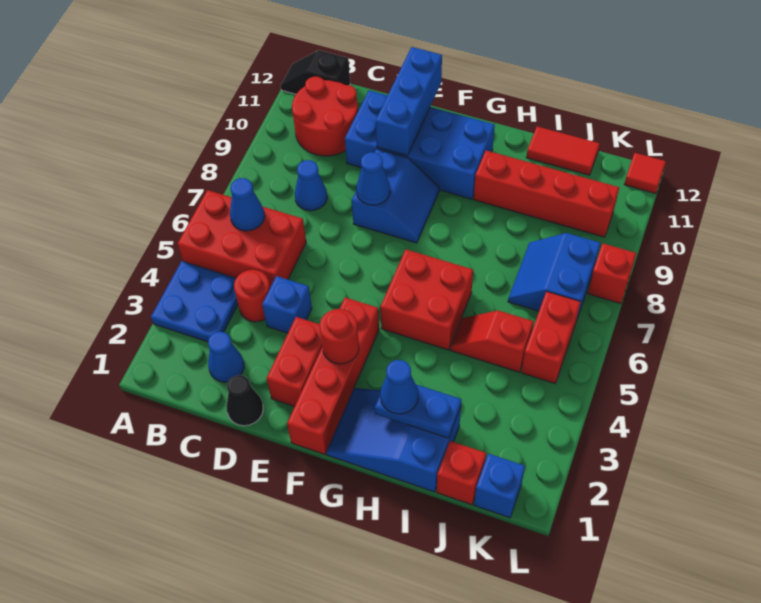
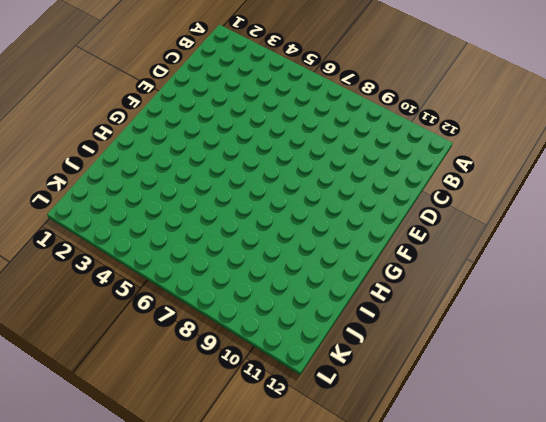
none -> blue 2x2 plate [151,261,238,342]
none -> red 2x3 brick [178,190,306,288]
none -> black 1x2 slope [281,50,350,94]
none -> red 2x2 round brick [292,77,358,156]

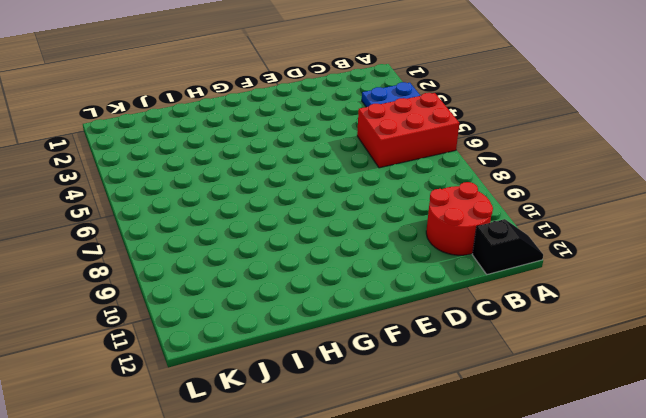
none -> blue 1x1 cone [208,332,244,382]
none -> red 1x1 round brick [234,270,270,322]
none -> blue 1x1 cone [295,160,327,211]
none -> black 1x1 cone [226,375,263,426]

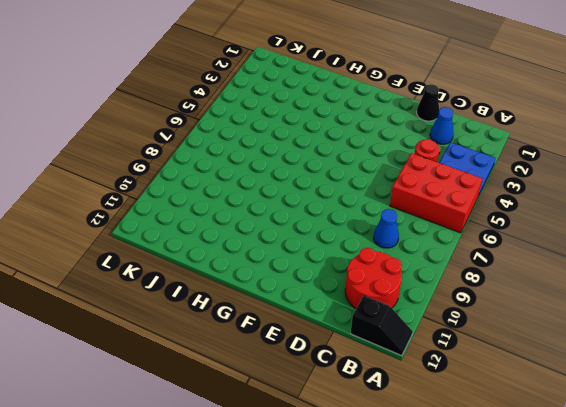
none -> blue 1x1 brick [262,276,312,333]
none -> blue 2x4 brick [345,90,495,199]
none -> red 1x2 brick [267,317,322,407]
none -> blue 2x2 slope [352,149,439,243]

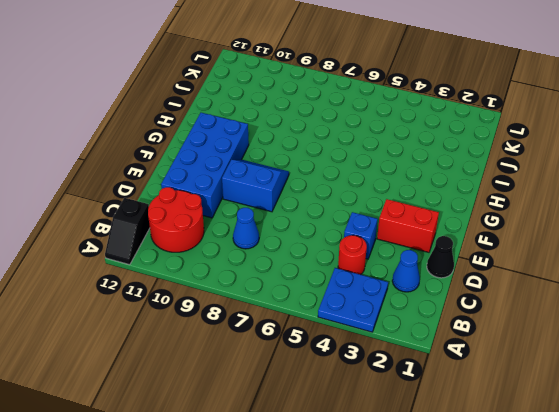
none -> red 2x3 brick [178,190,306,288]
none -> red 1x4 brick [287,298,379,454]
none -> blue 2x3 slope [326,388,461,492]
none -> red 2x2 brick [380,249,473,350]

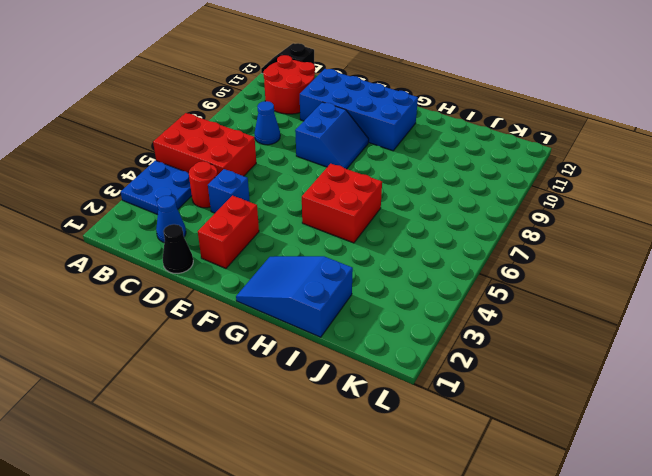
none -> red 1x4 brick [287,298,379,454]
none -> red 1x4 brick [474,150,619,237]
none -> red 1x2 slope [450,310,533,372]
none -> red 1x2 tile [526,126,600,175]

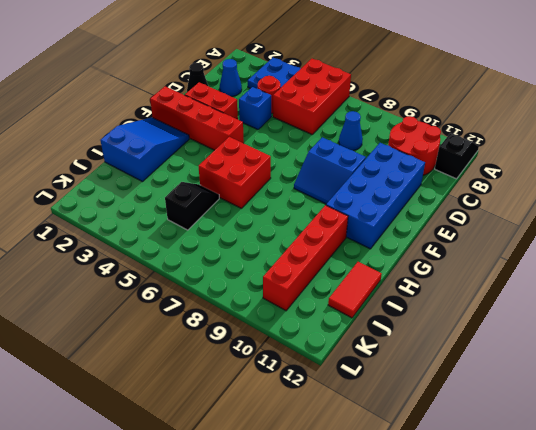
black 1x2 slope [165,182,219,230] -> red 1x2 slope [450,310,533,372]
none -> red 1x1 brick [437,441,486,505]
none -> blue 2x2 slope [508,233,600,318]
none -> blue 1x1 brick [474,454,525,518]
none -> red 1x2 brick [521,291,581,383]

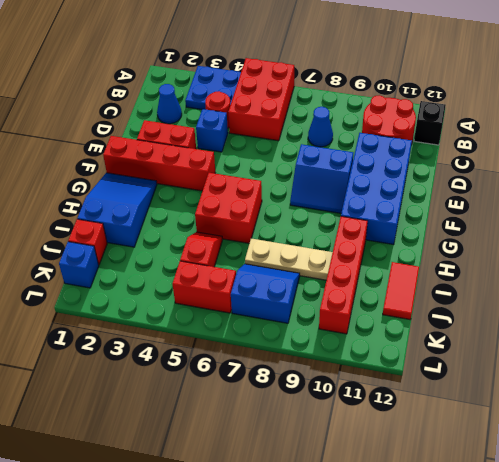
tan 1x3 plate [245,238,333,280] -> none
none -> black 1x1 cone [226,375,263,426]
none -> red 1x1 brick [588,244,636,304]
none -> red 1x1 tile [624,153,666,194]
none -> blue 1x1 cone [230,178,265,231]

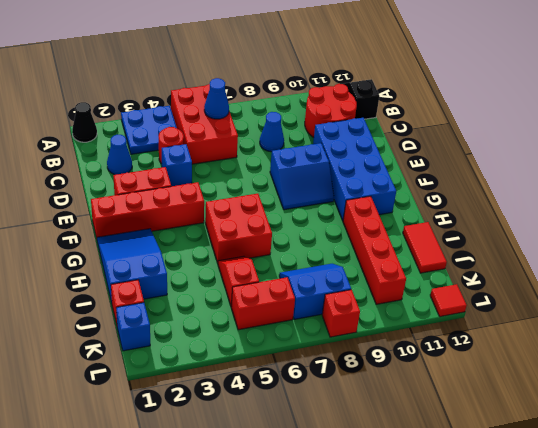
black 1x1 cone [72,102,97,142] -> black 1x1 cone moved to [226,375,263,426]
none -> blue 1x1 cone [356,152,390,205]
none -> blue 1x3 brick [376,47,442,156]
none -> red 1x1 round brick [319,309,359,364]
none -> blue 1x2 plate [375,385,461,438]

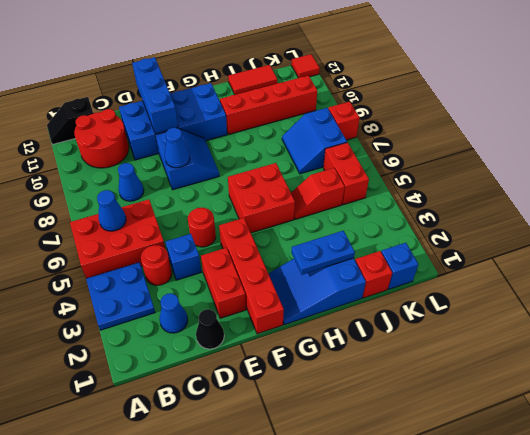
red 1x1 round brick [188,208,216,247] -> red 1x1 round brick moved to [319,309,359,364]
none -> blue 1x1 cone [380,360,418,414]

